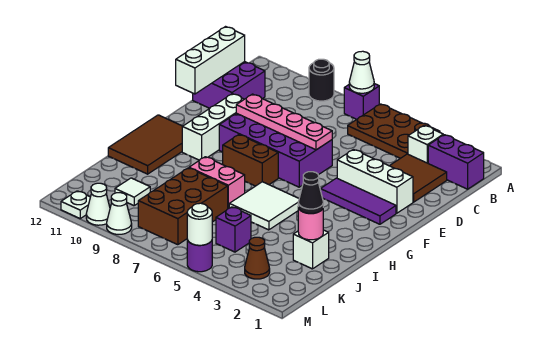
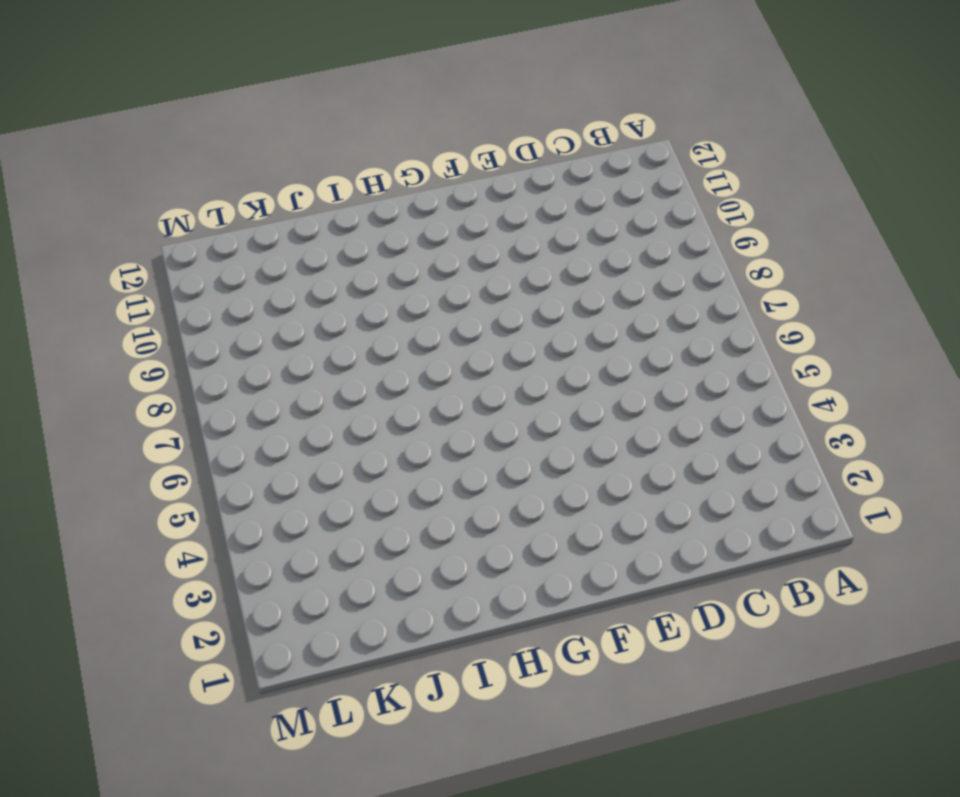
none -> brown 2x3 plate [348,104,440,158]
none -> purple 1x1 brick [344,84,379,119]
none -> black 1x1 round brick [309,59,334,101]
none -> purple 1x2 brick [428,135,484,189]

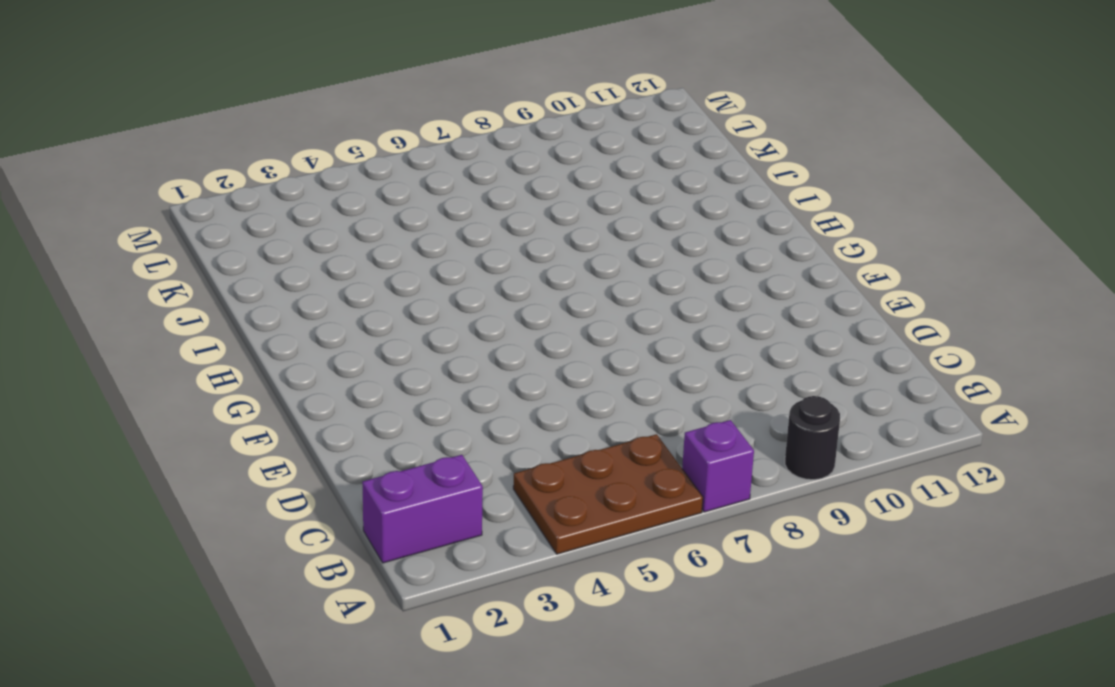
none -> white 1x1 brick [408,125,443,163]
none -> brown 2x2 tile [390,154,447,202]
none -> purple 2x2 brick [193,62,265,108]
none -> white 1x3 brick [337,149,413,213]

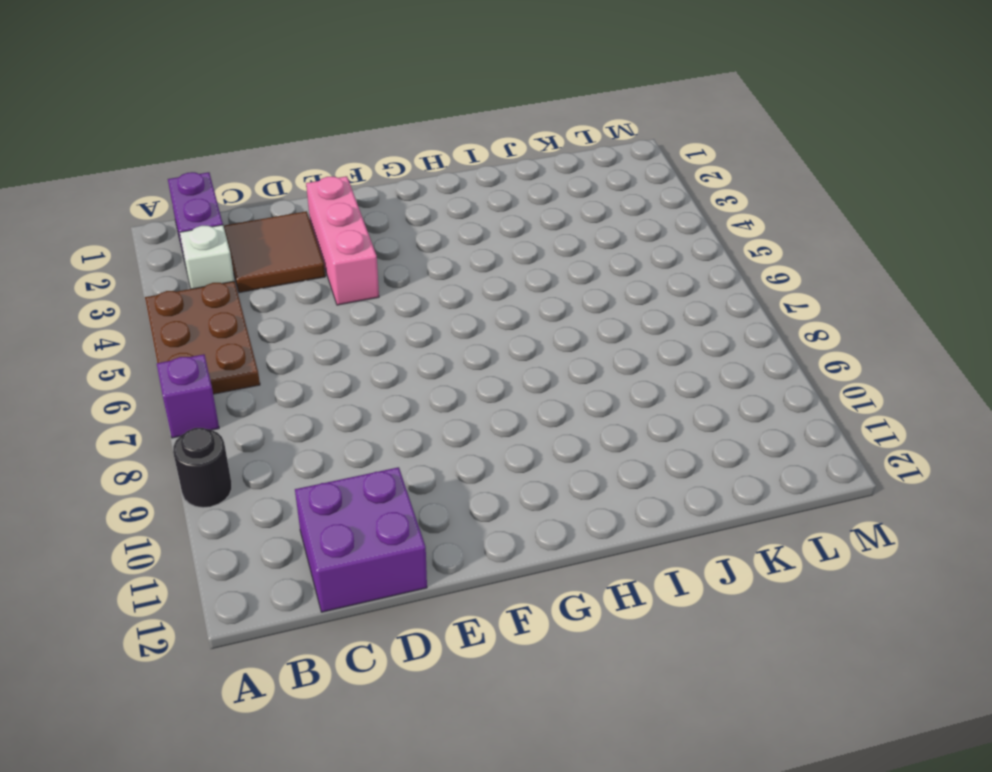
pink 1x3 brick [306,176,379,305] -> white 1x3 brick [337,149,413,213]
none -> purple 2x4 brick [219,113,332,187]
none -> white 1x3 brick [182,94,244,160]
none -> purple 1x3 tile [320,178,396,224]
none -> brown 1x2 brick [223,135,278,186]

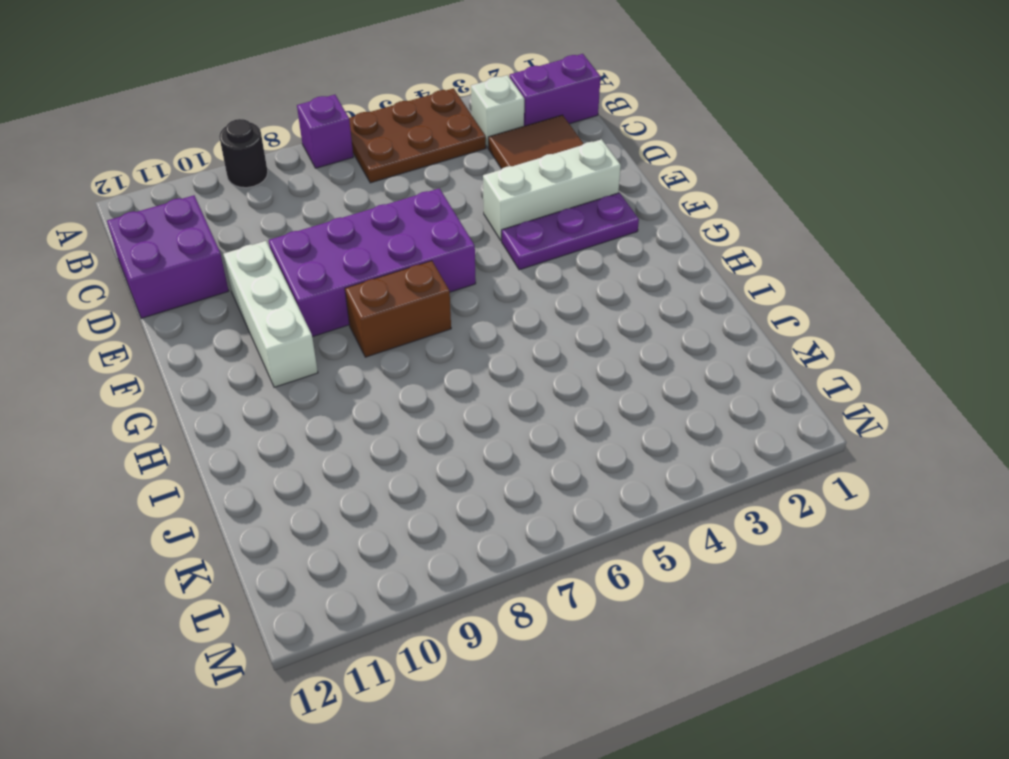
purple 1x3 plate [502,193,639,270] -> purple 1x3 tile [320,178,396,224]
none -> brown 2x3 tile [108,115,183,174]
none -> white 2x2 tile [229,182,299,230]
none -> pink 1x2 brick [189,157,245,209]
none -> white 1x1 brick [293,230,329,269]

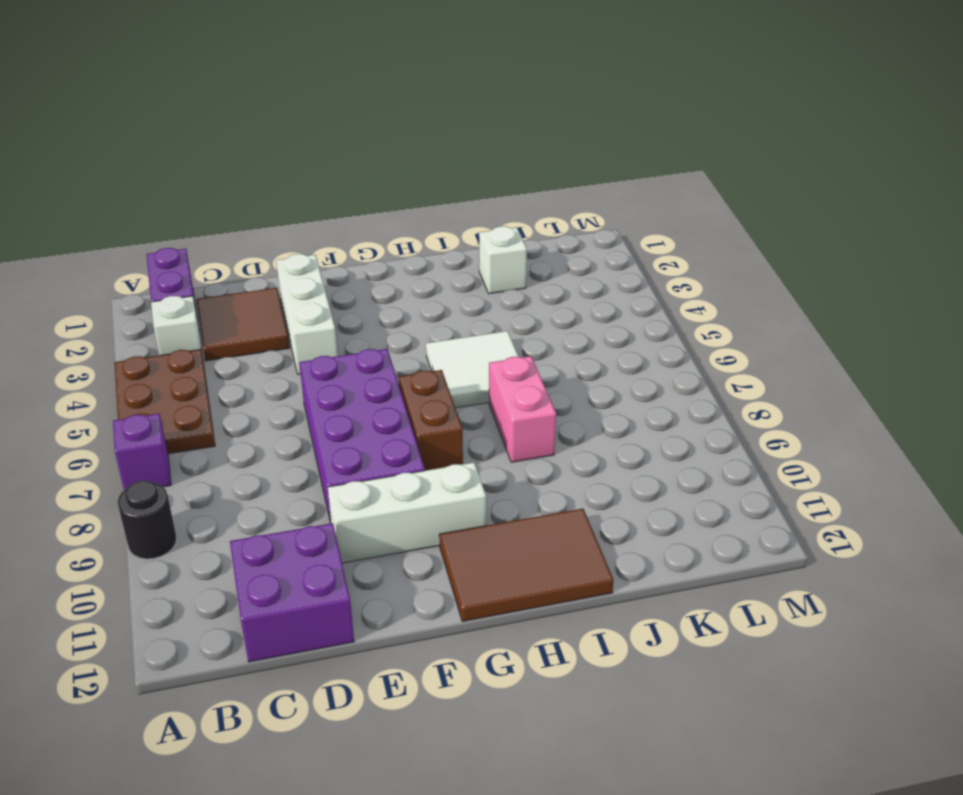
none -> purple 1x3 tile [320,178,396,224]
none -> brown 2x3 brick [138,168,228,245]
none -> purple 1x1 brick [216,207,251,252]
none -> white 1x1 tile [115,178,150,206]

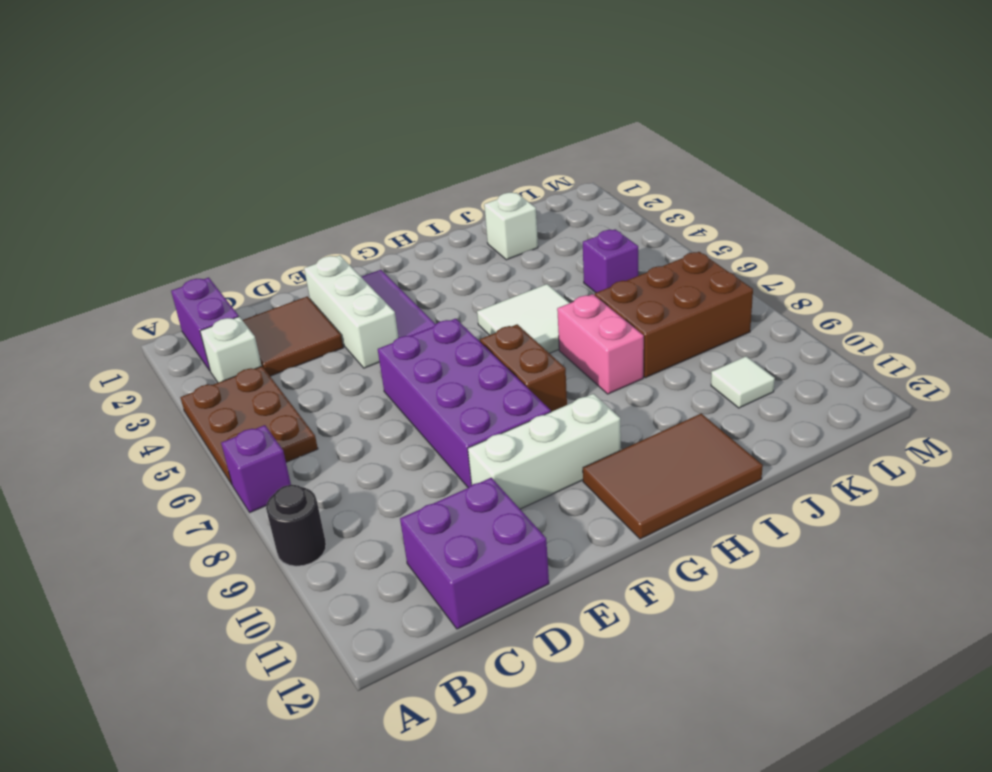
none -> brown 1x1 cone [245,237,270,279]
none -> purple 1x1 round brick [187,240,212,272]
none -> white 1x1 cone [107,193,132,235]
none -> white 1x1 cone [86,183,110,225]

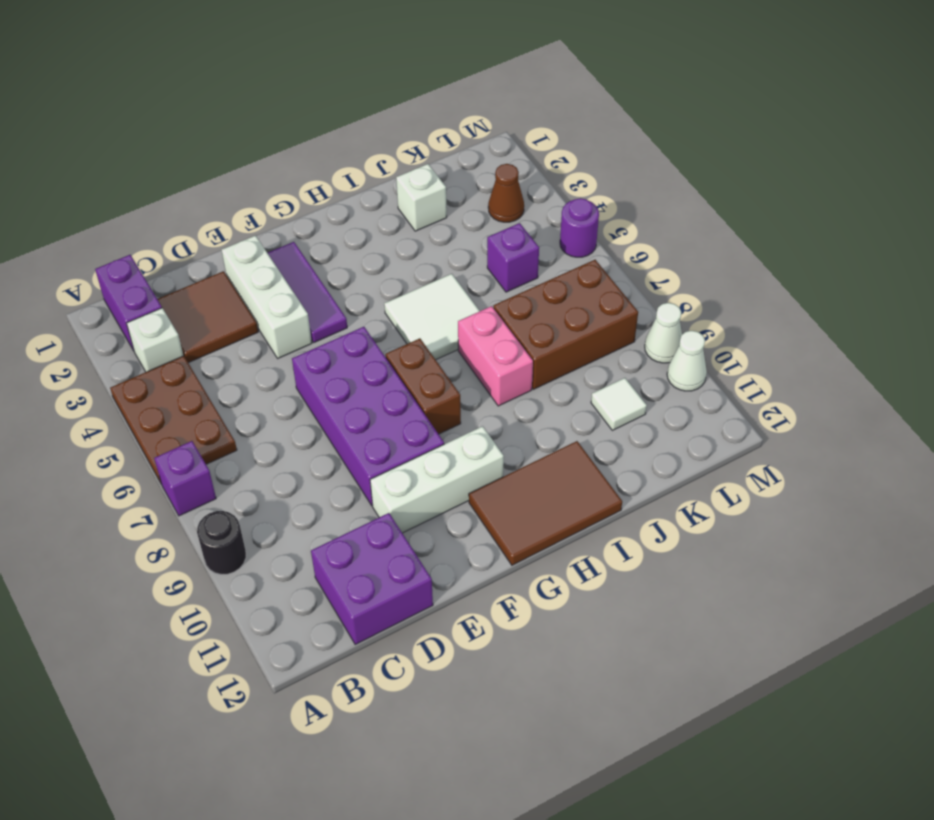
none -> white 1x1 plate [61,191,90,218]
none -> white 1x1 cone [349,51,374,93]
none -> white 1x3 brick [176,27,245,94]
none -> pink 1x4 plate [236,94,332,150]

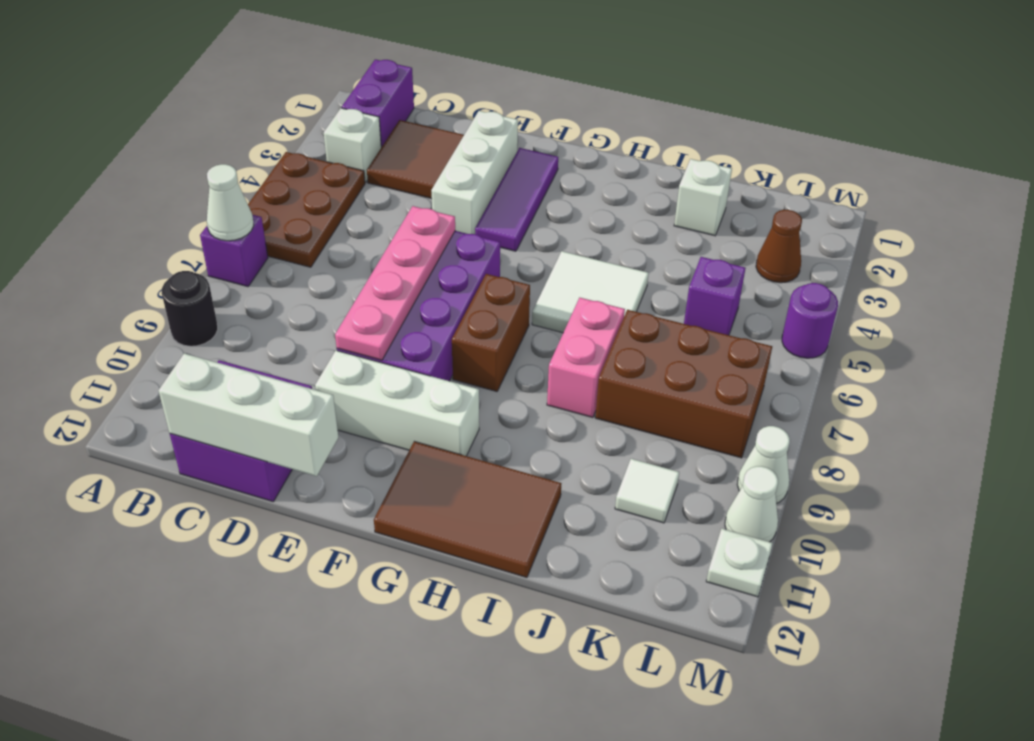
none -> pink 1x1 round brick [298,207,323,240]
none -> white 1x1 round brick [187,203,212,245]
none -> black 1x1 cone [298,172,323,214]

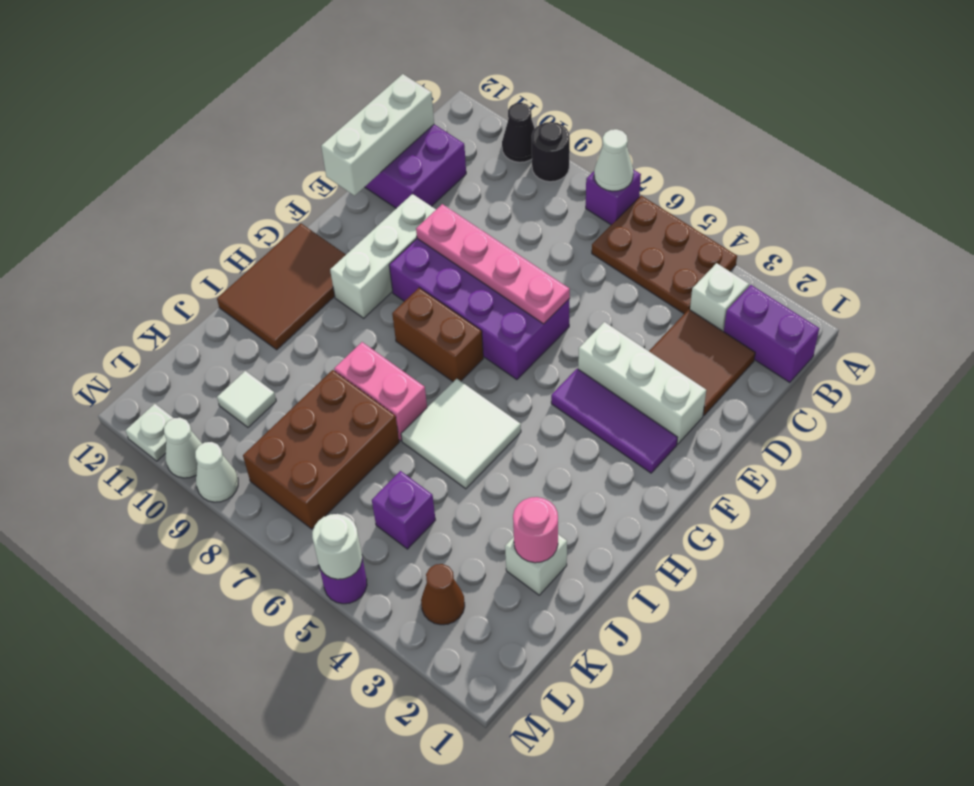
black 1x1 cone [502,103,535,162] -> black 1x1 cone moved to [298,172,323,214]

